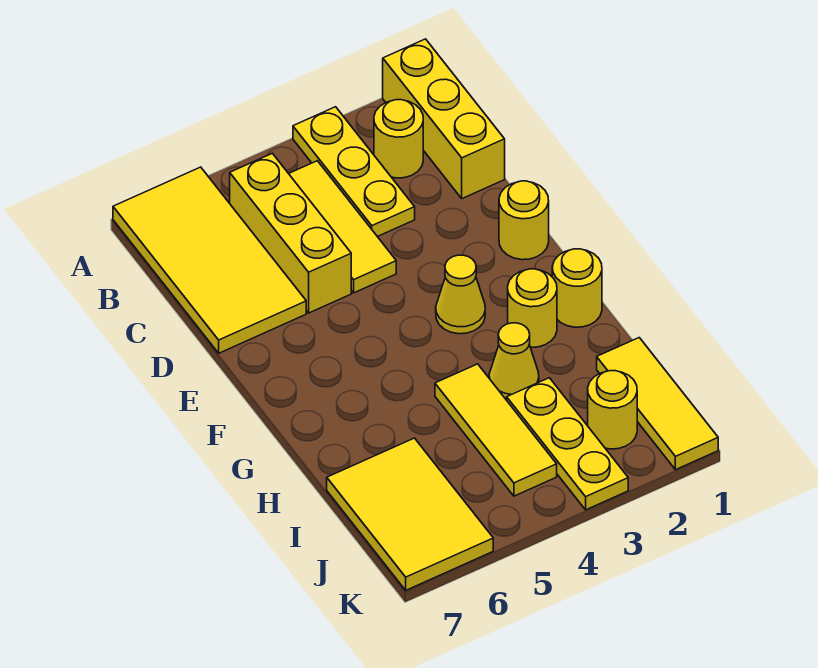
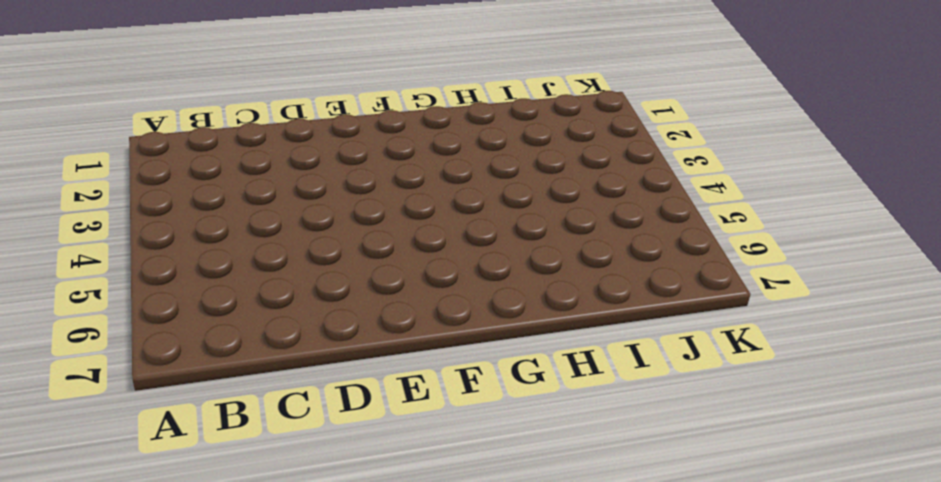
none -> yellow 1x3 brick [383,39,505,199]
none -> yellow 1x3 plate [293,107,415,237]
none -> yellow 2x4 tile [113,167,306,353]

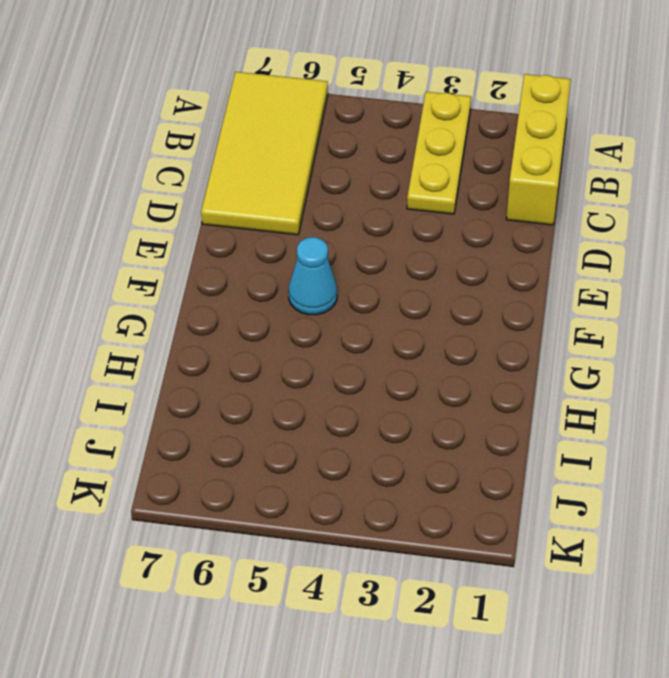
cyan 1x1 cone [289,237,337,315] -> none
none -> yellow 1x1 round brick [374,100,423,178]
none -> yellow 1x3 tile [289,161,396,293]
none -> yellow 1x3 brick [230,153,351,313]

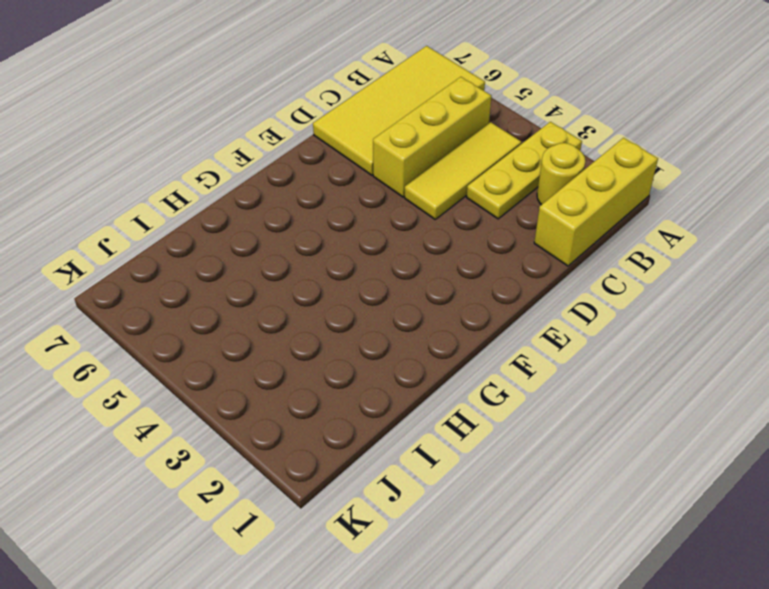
none -> yellow 1x1 round brick [499,181,549,260]
none -> yellow 1x1 cone [436,255,485,334]
none -> yellow 1x1 round brick [552,249,602,327]

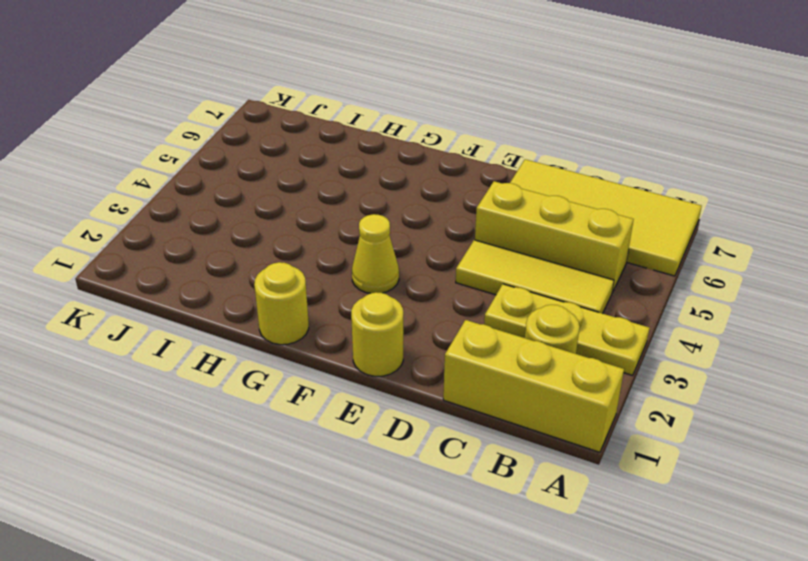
none -> yellow 1x1 round brick [508,269,557,347]
none -> yellow 1x1 cone [489,323,539,400]
none -> yellow 1x3 tile [435,364,557,496]

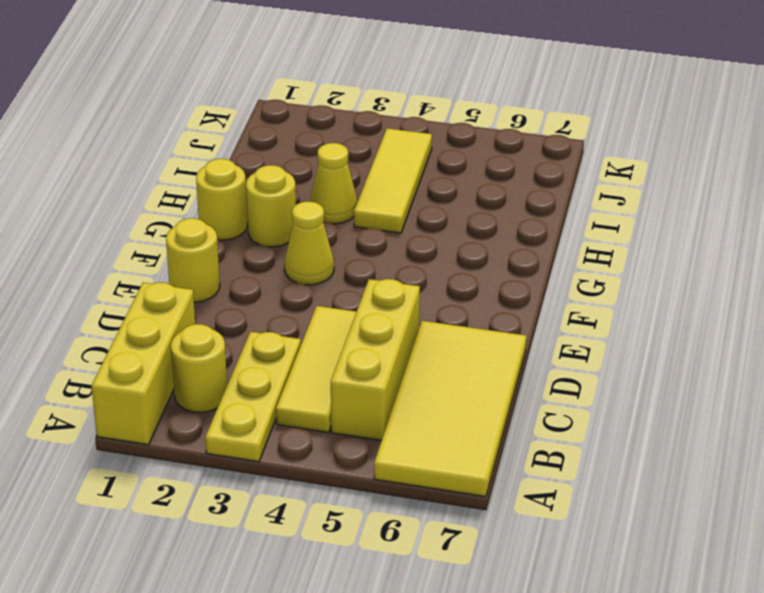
none -> yellow 1x3 tile [597,338,718,470]
none -> yellow 1x3 plate [507,378,628,510]
none -> yellow 2x3 tile [327,438,493,590]

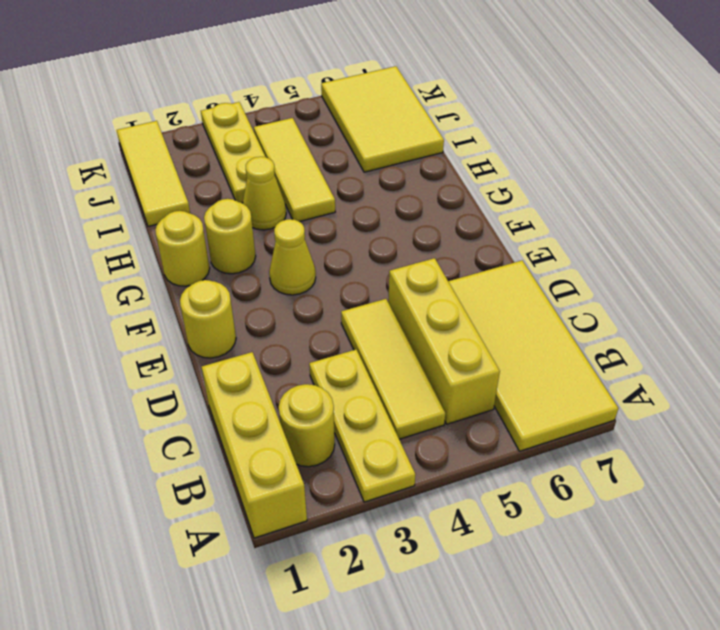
none -> yellow 1x1 round brick [588,371,637,449]

